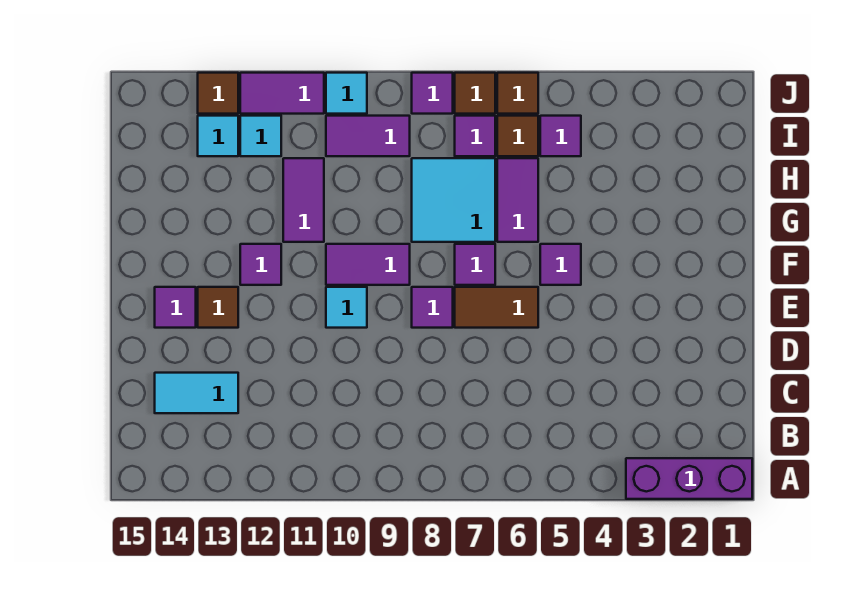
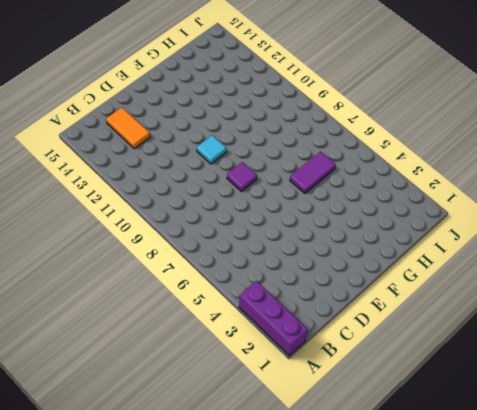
orange 1x2 tile [106,107,150,148] -> cyan 1x2 tile [155,373,238,413]
none -> brown 1x2 tile [455,287,538,328]
none -> brown 1x1 tile [198,287,238,328]
none -> purple 1x1 tile [155,287,196,328]

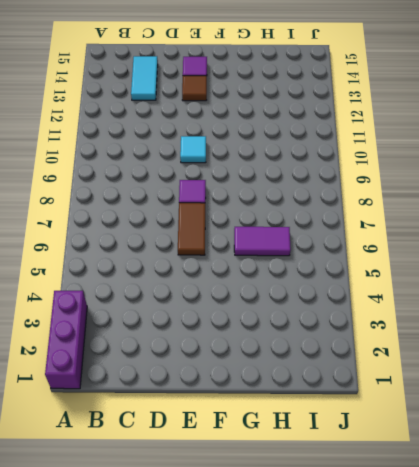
none -> purple 1x1 tile [540,244,581,285]
none -> purple 1x1 tile [455,244,495,285]
none -> purple 1x2 tile [326,244,410,285]

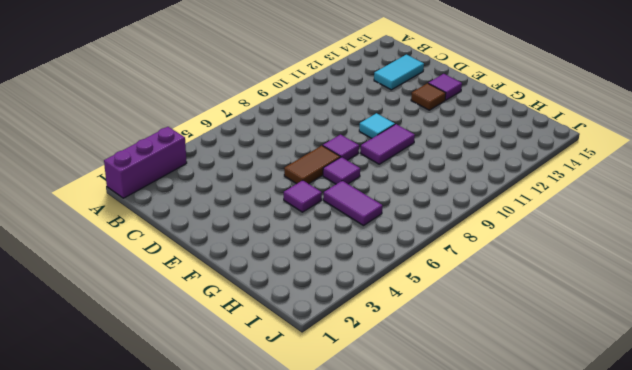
none -> purple 1x1 tile [240,244,281,285]
none -> cyan 2x2 tile [412,158,495,242]
none -> purple 1x2 tile [283,158,324,242]

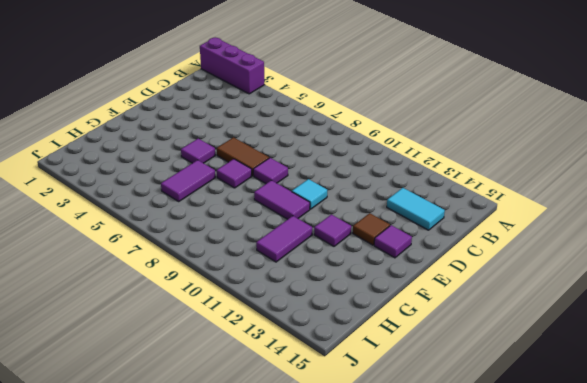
none -> cyan 2x2 tile [412,158,495,242]
none -> purple 1x1 tile [540,116,581,156]
none -> brown 1x1 tile [497,116,538,156]

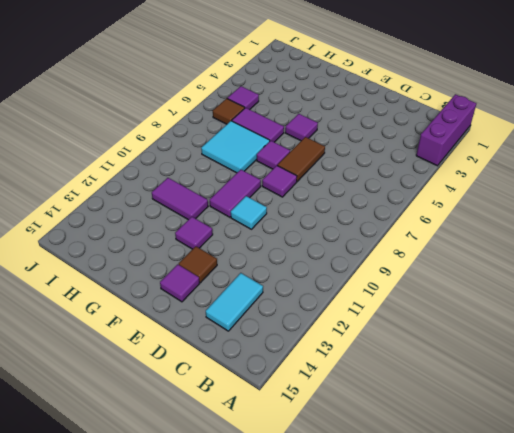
none -> purple 1x1 tile [455,116,495,156]
none -> purple 1x2 tile [326,116,410,156]
none -> cyan 1x1 tile [240,116,281,156]

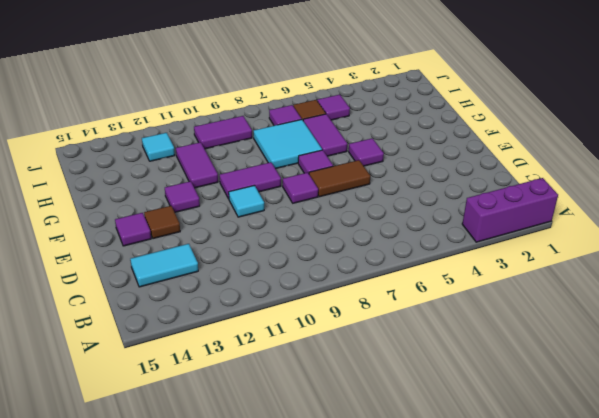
none -> cyan 1x1 tile [198,116,238,156]
none -> brown 1x1 tile [497,73,538,114]
none -> brown 1x1 tile [455,73,495,114]

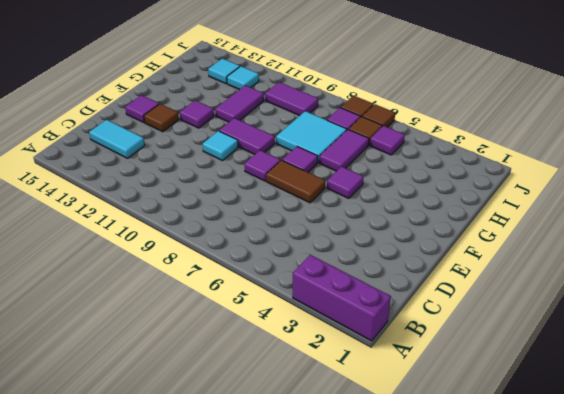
none -> purple 1x1 tile [412,73,453,114]
none -> cyan 1x1 tile [326,73,367,114]
none -> purple 1x2 tile [240,73,324,114]

